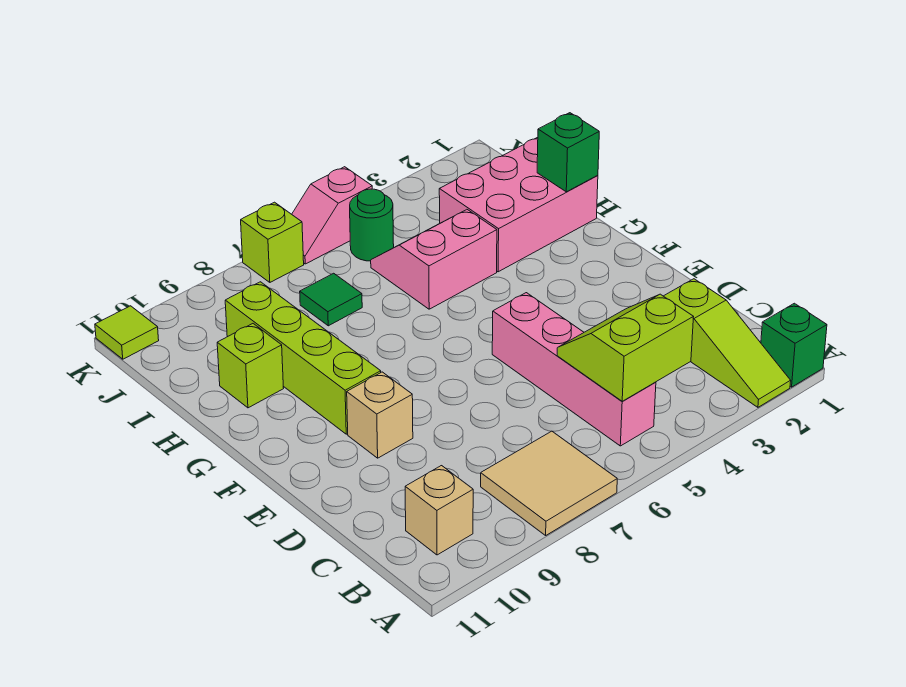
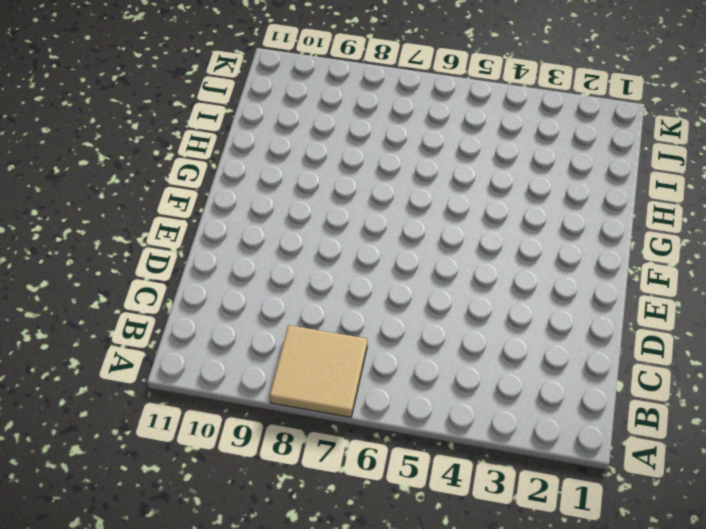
none -> green 1x1 brick [761,303,827,387]
none -> lime 1x3 slope [664,279,791,407]
none -> pink 1x4 brick [492,293,656,446]

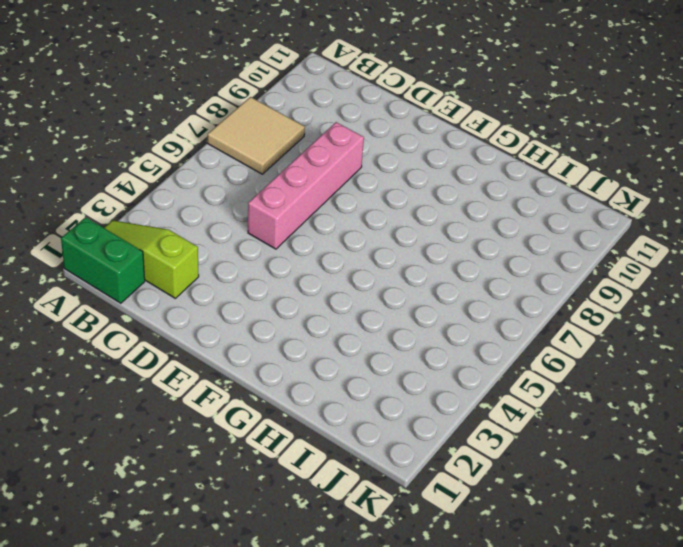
green 1x2 brick [61,217,145,303] -> green 1x1 brick [761,303,827,387]
pink 1x4 brick [248,122,364,249] -> pink 1x4 brick turned to [492,293,656,446]
none -> tan 1x1 brick [405,466,473,555]
none -> tan 1x1 brick [347,372,413,458]
none -> lime 1x4 brick [225,282,381,434]

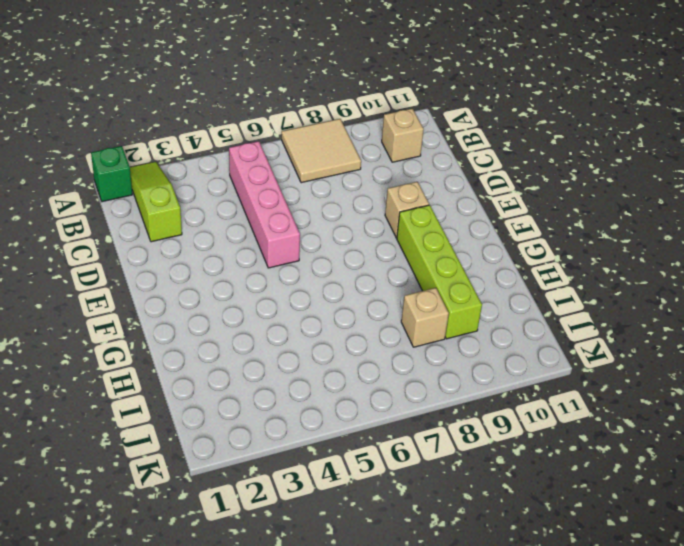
tan 1x1 brick [401,288,449,347] -> none
none -> pink 2x3 brick [439,137,598,272]
none -> pink 2x2 slope [371,210,497,309]
none -> lime 1x1 brick [217,324,284,408]

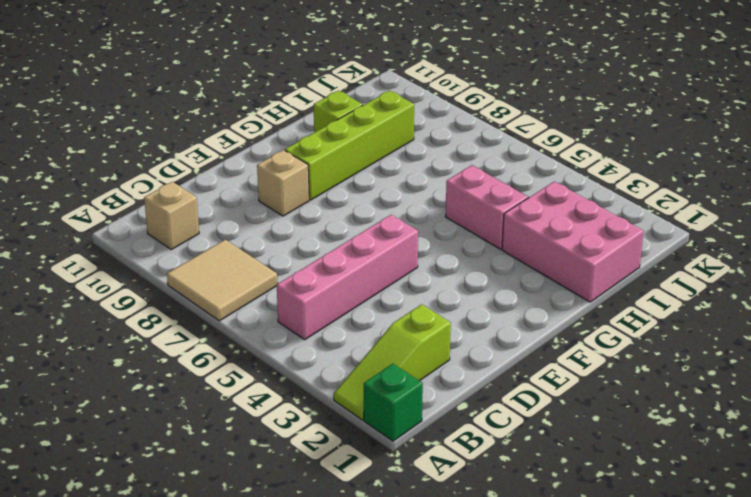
none -> green 1x1 tile [300,273,362,326]
none -> green 1x1 round brick [350,189,394,261]
none -> pink 1x2 slope [292,167,372,264]

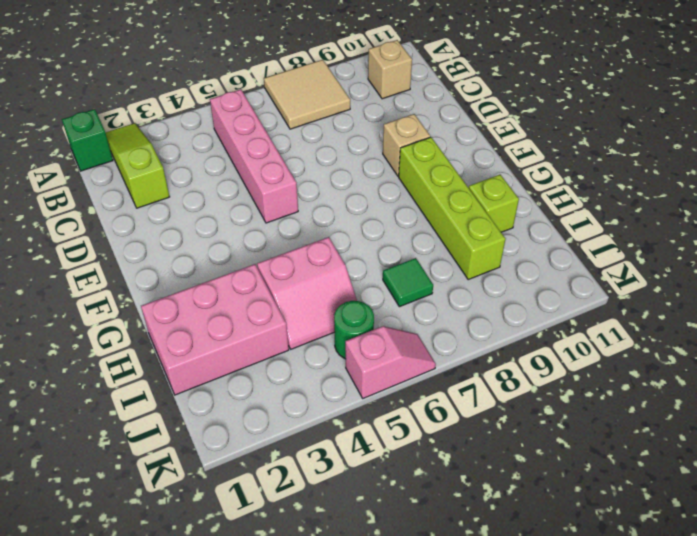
none -> lime 1x1 brick [241,202,304,282]
none -> lime 1x1 tile [95,306,159,359]
none -> lime 2x2 slope [557,294,693,401]

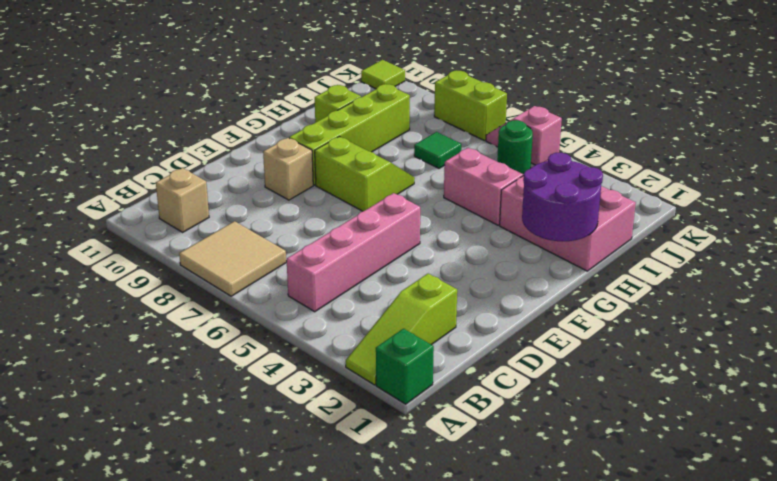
lime 2x2 slope [315,136,415,211] -> lime 2x2 slope moved to [557,294,693,401]
purple 2x2 round brick [522,153,603,241] -> green 1x1 brick [537,113,599,192]
lime 1x2 brick [434,71,507,141] -> lime 1x1 brick [241,202,304,282]

